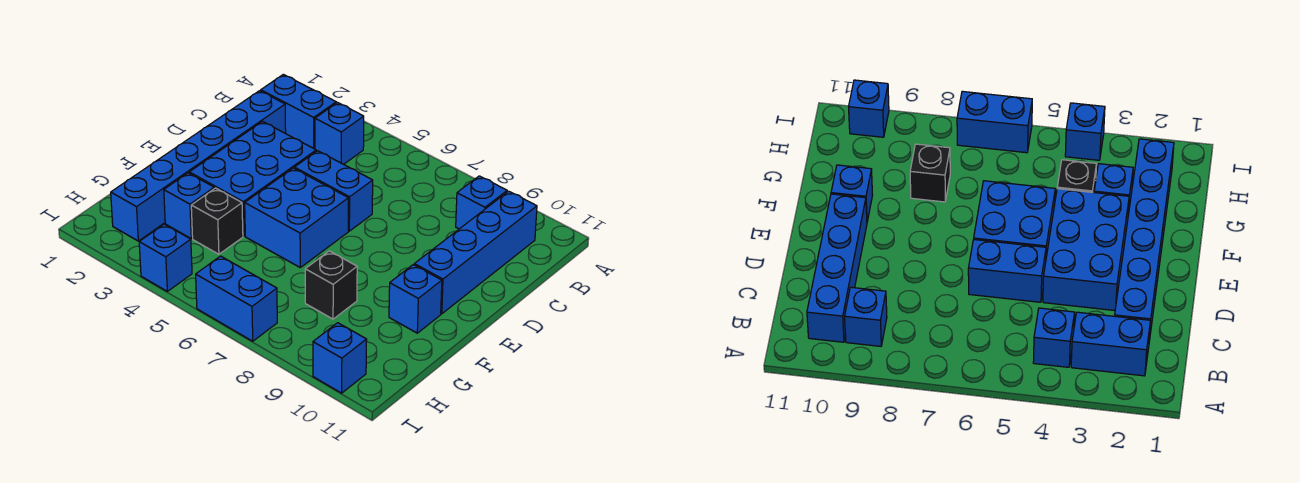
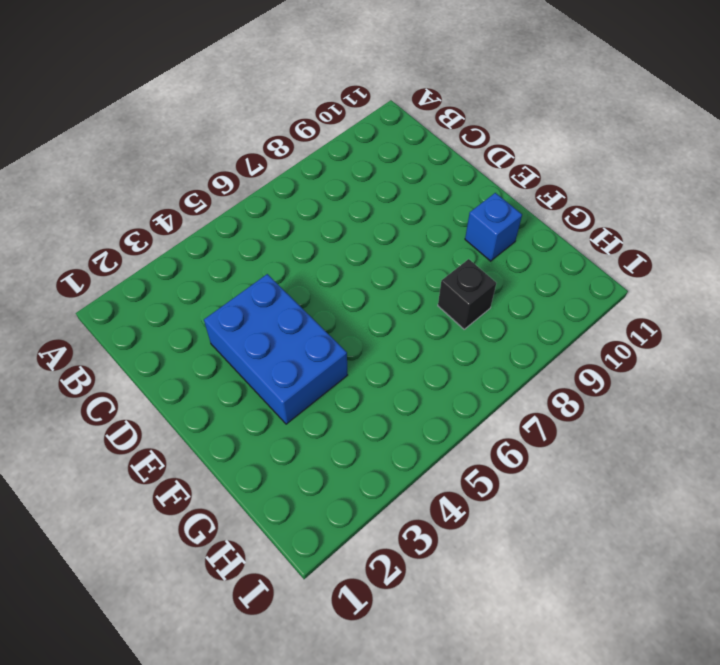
none -> blue 1x2 brick [261,74,336,149]
none -> blue 1x1 brick [315,103,364,164]
none -> blue 1x1 brick [456,176,507,229]

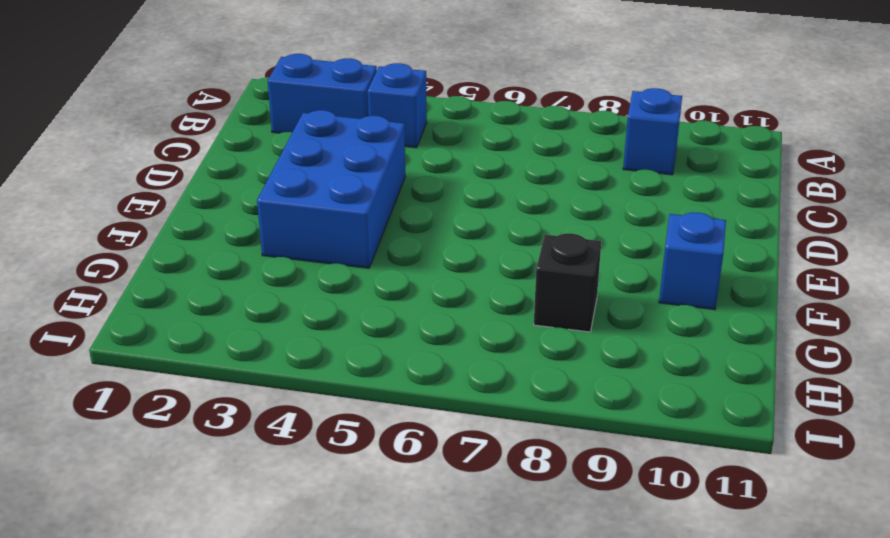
none -> blue 1x4 brick [414,191,537,314]
none -> blue 1x6 brick [111,91,286,241]
none -> blue 1x2 brick [294,151,373,231]

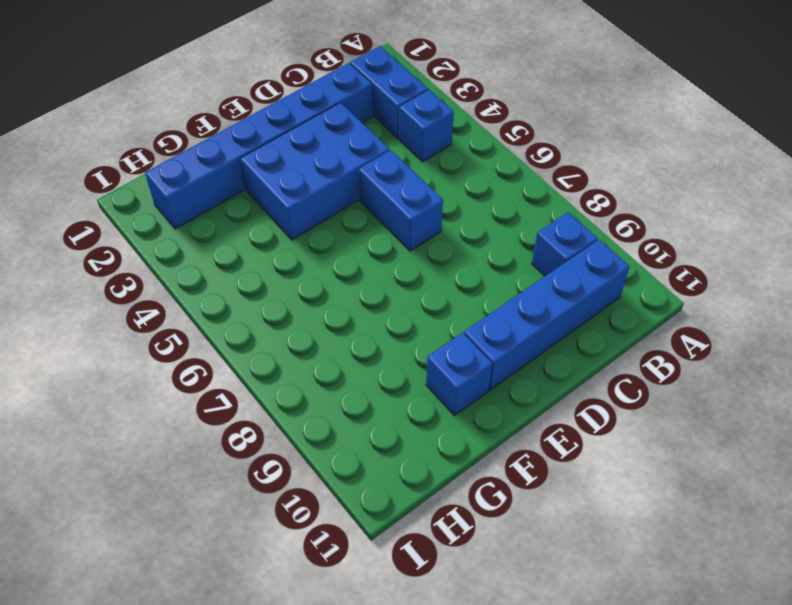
none -> blue 2x2 brick [245,168,348,267]
none -> blue 1x1 brick [164,173,214,238]
none -> black 1x1 brick [191,188,243,254]

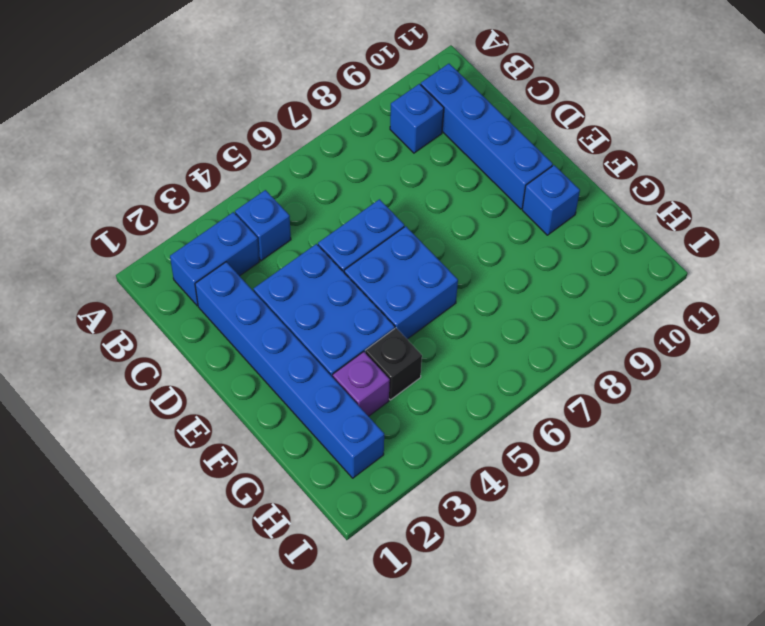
purple 1x1 brick [333,352,390,416] -> blue 1x1 brick [164,173,214,238]
none -> black 1x1 brick [305,251,357,319]
none -> blue 1x1 brick [139,224,192,291]
none -> blue 1x2 brick [196,256,277,341]

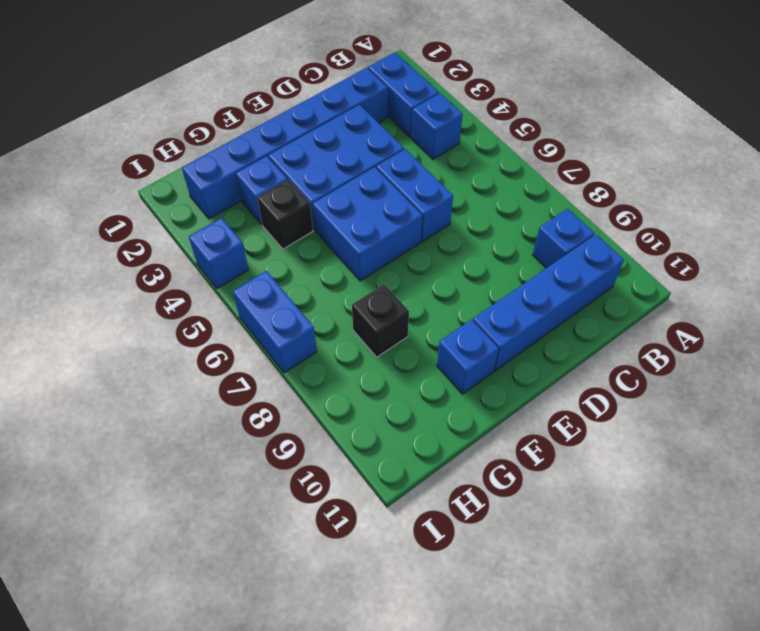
none -> blue 1x1 brick [313,323,367,393]

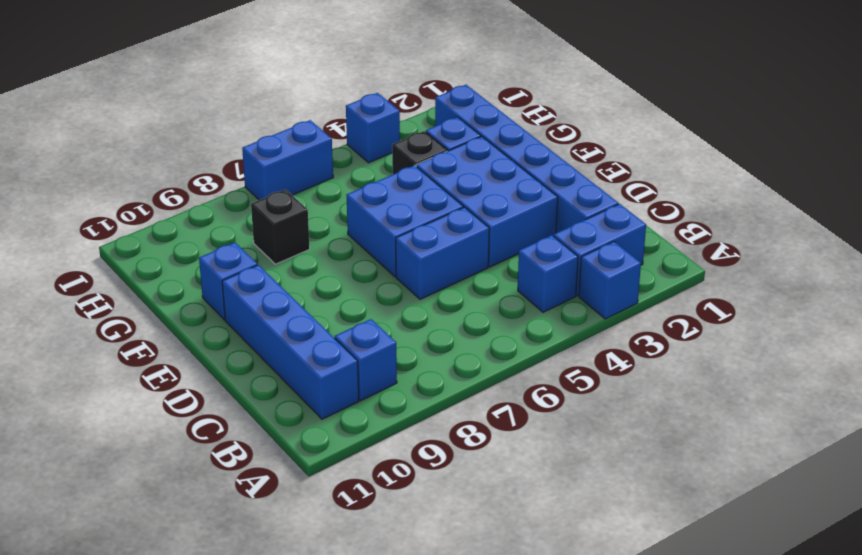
blue 1x1 brick [579,242,641,319] -> blue 1x1 brick moved to [313,323,367,393]

